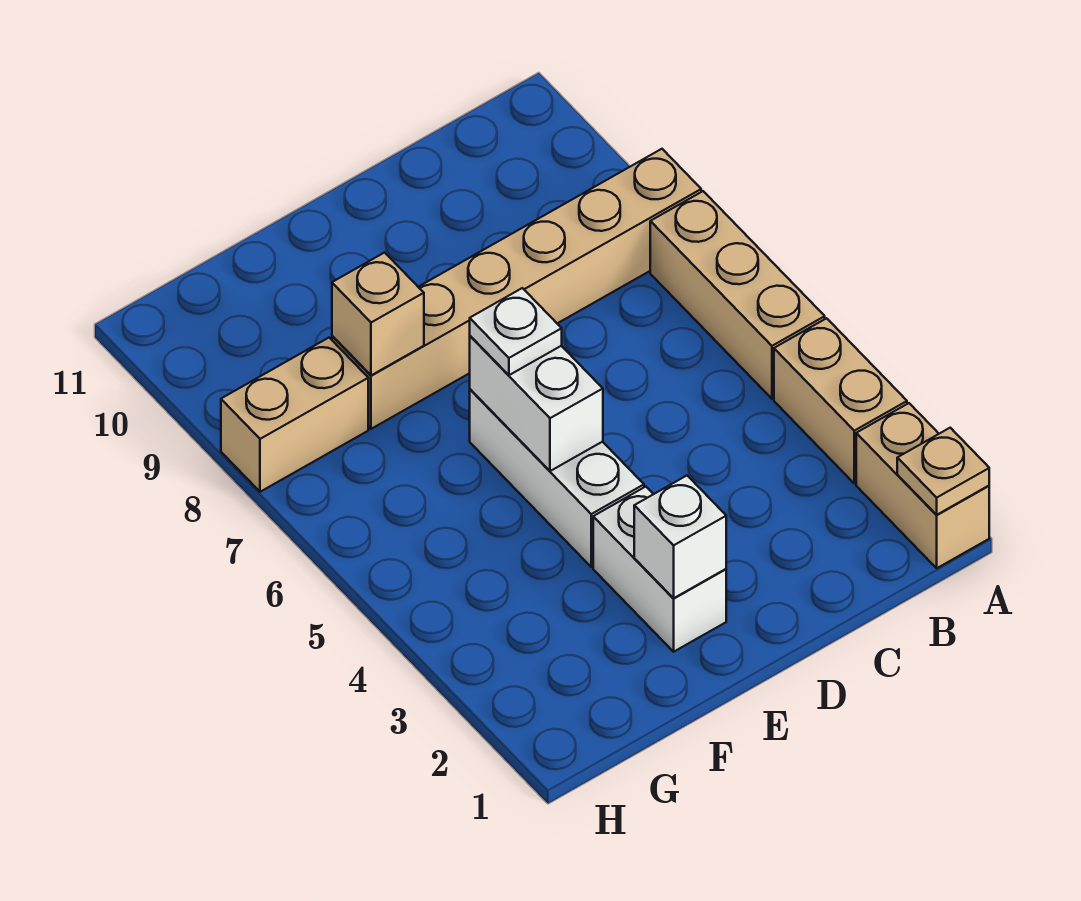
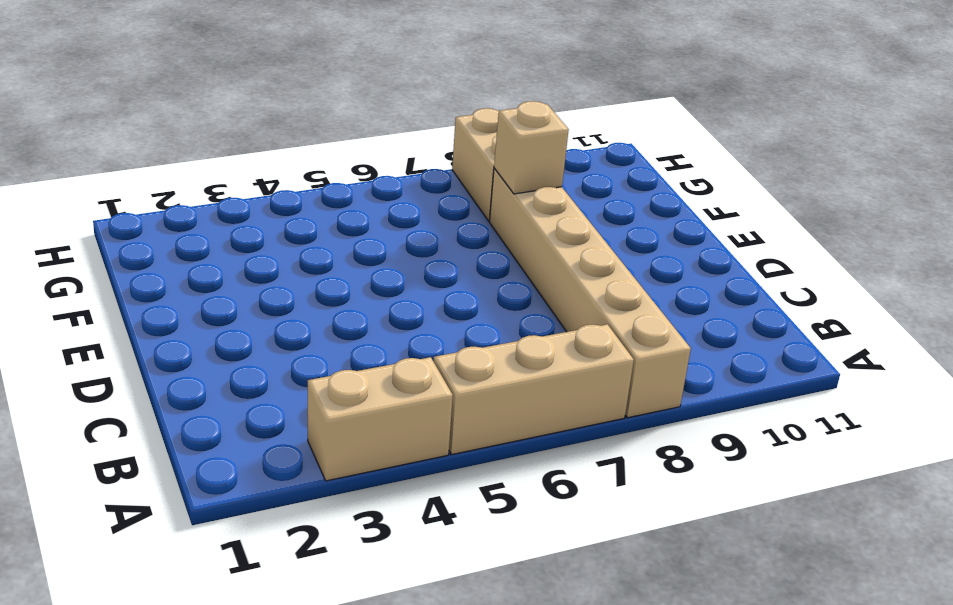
none -> tan 1x2 brick [856,403,989,568]
none -> white 1x2 brick [593,487,726,652]
none -> white 1x3 brick [470,389,644,567]

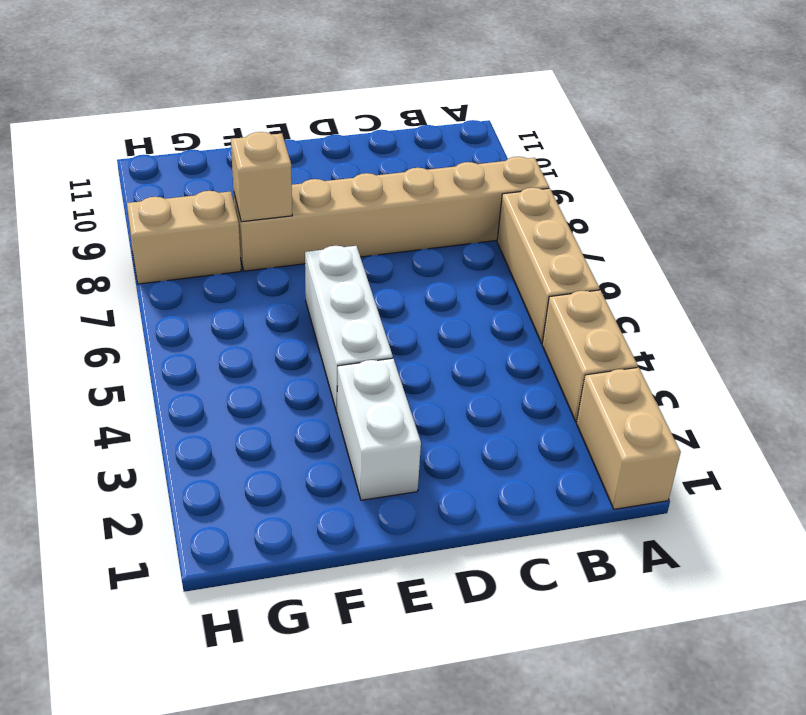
none -> tan 1x1 plate [897,428,989,515]
none -> white 1x1 brick [634,476,726,598]
none -> white 1x2 brick [470,336,603,471]

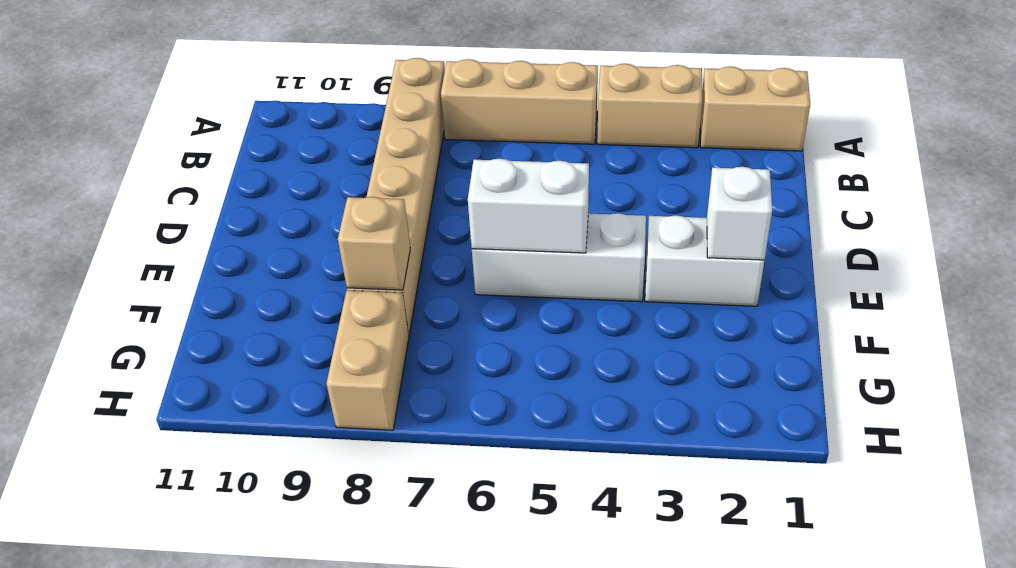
none -> tan 1x1 plate [897,428,989,515]
none -> white 1x1 plate [470,288,562,375]

